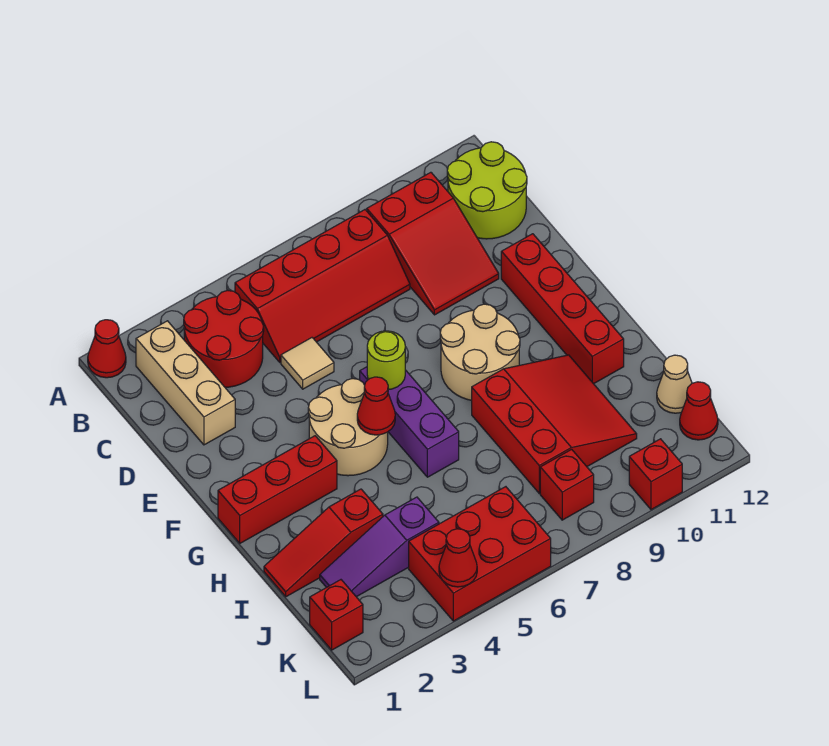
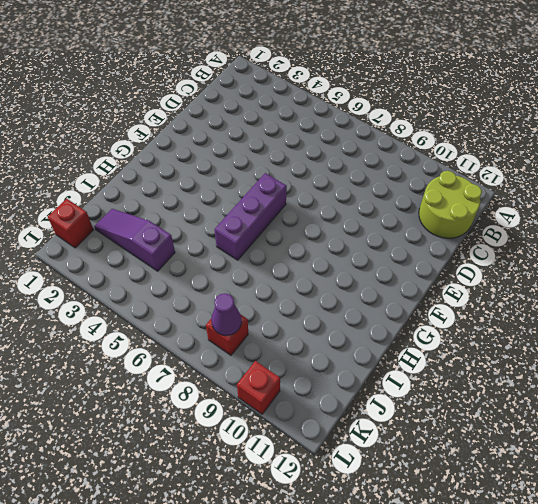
purple 1x1 cone [211,293,242,335] -> none
none -> red 1x1 cone [88,320,126,378]
none -> tan 1x3 brick [136,321,235,445]
none -> red 2x2 round brick [184,290,264,387]

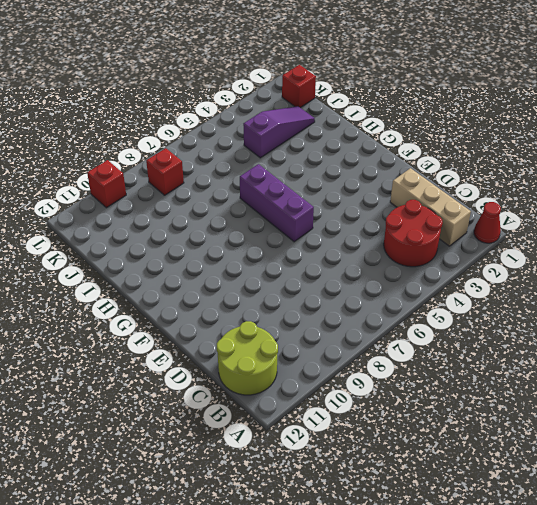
none -> red 2x4 slope [235,210,410,362]
none -> red 2x3 slope [367,172,499,315]
none -> tan 1x1 tile [281,338,334,389]

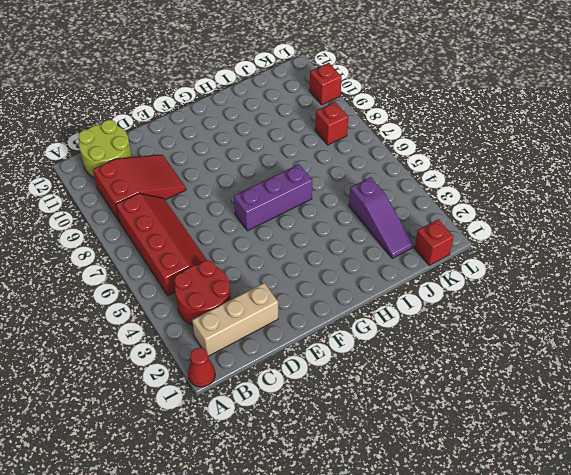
none -> tan 1x1 tile [281,338,334,389]
none -> red 1x4 brick [501,234,624,384]
none -> tan 2x2 round brick [308,379,388,476]

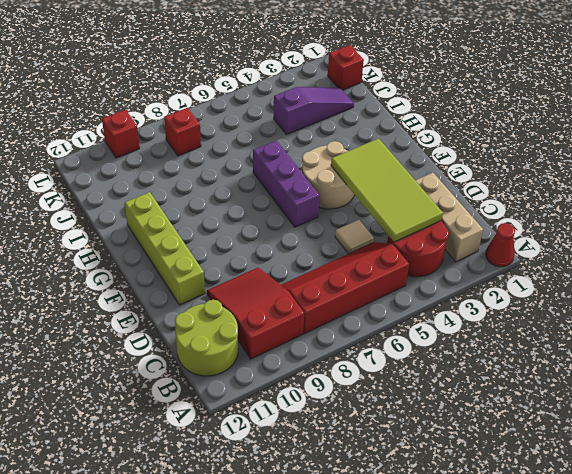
lime 2x4 tile [331,138,443,242] -> none
lime 1x4 brick [125,192,205,305] -> red 1x4 brick [501,234,624,384]
none -> tan 2x2 round brick [440,304,520,400]
none -> red 1x3 brick [218,436,337,543]
none -> red 3x3 slope [472,355,637,493]

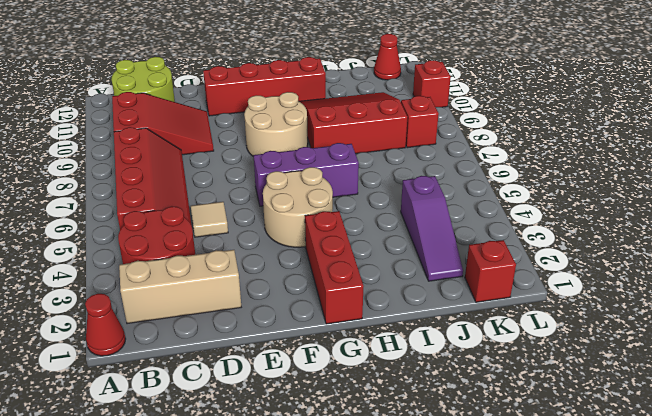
none -> red 1x3 slope [264,489,383,597]
none -> tan 1x1 cone [657,355,692,413]
none -> red 2x3 brick [409,487,551,621]

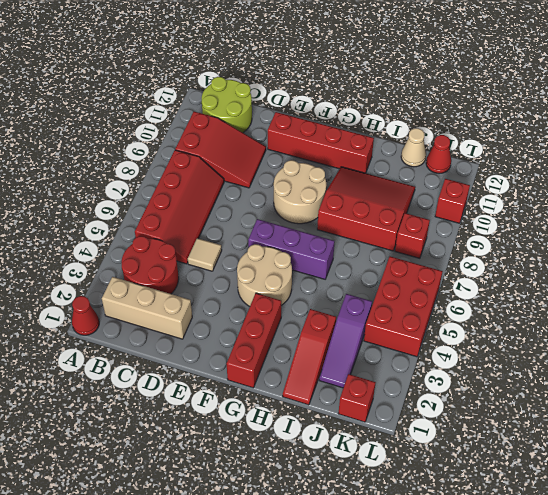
none -> lime 1x1 round brick [367,331,405,390]
none -> red 1x1 cone [357,377,395,435]
none -> red 1x1 cone [439,529,477,587]

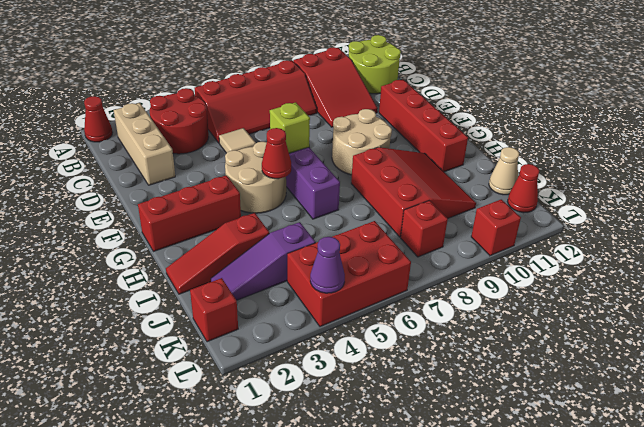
lime 1x1 brick [270,102,310,153] -> lime 1x1 round brick [367,331,405,390]
purple 1x1 cone [310,237,345,293] -> red 1x1 cone [439,529,477,587]

